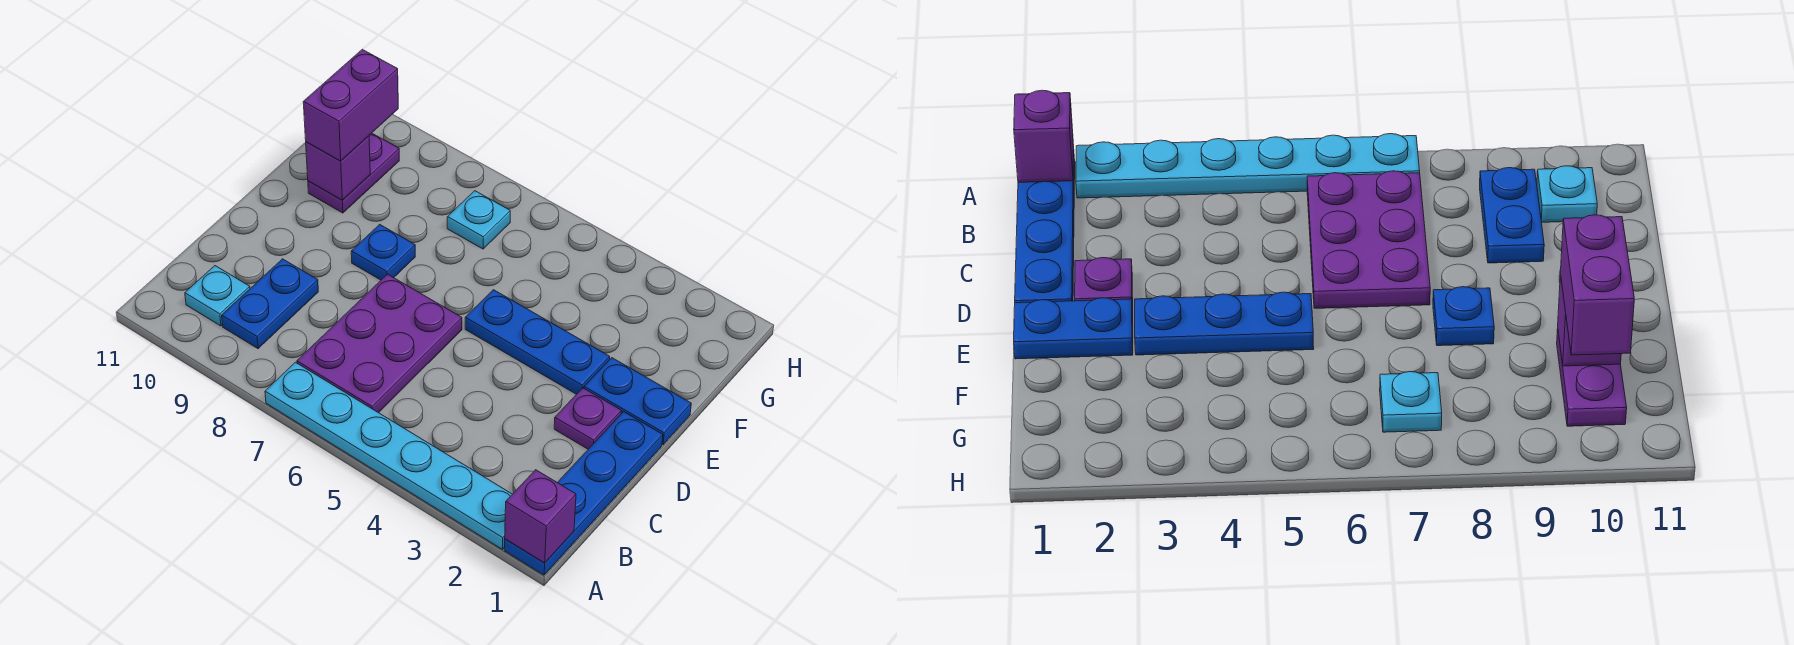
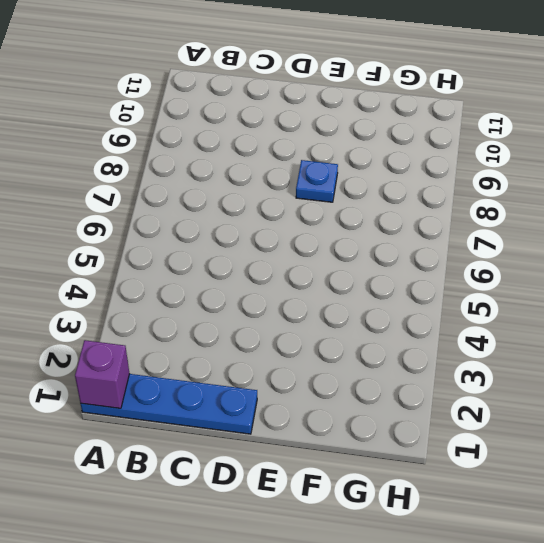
none -> cyan 1x6 plate [265,362,512,549]
none -> purple 2x3 plate [297,274,462,413]
none -> blue 1x2 plate [222,259,318,349]

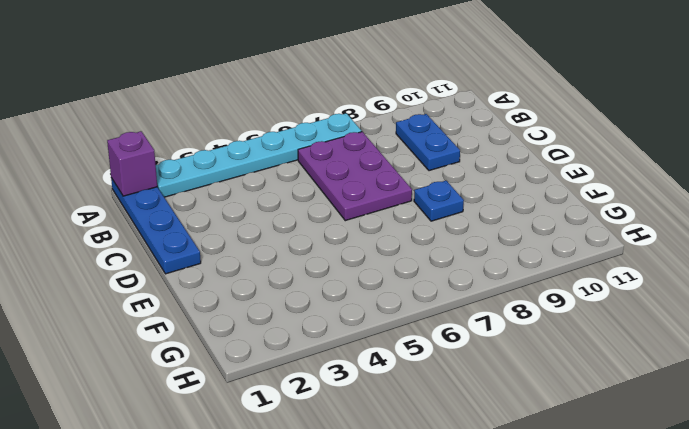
none -> cyan 1x1 plate [185,266,250,326]
none -> purple 1x1 plate [554,388,622,449]
none -> blue 1x2 plate [584,358,691,445]

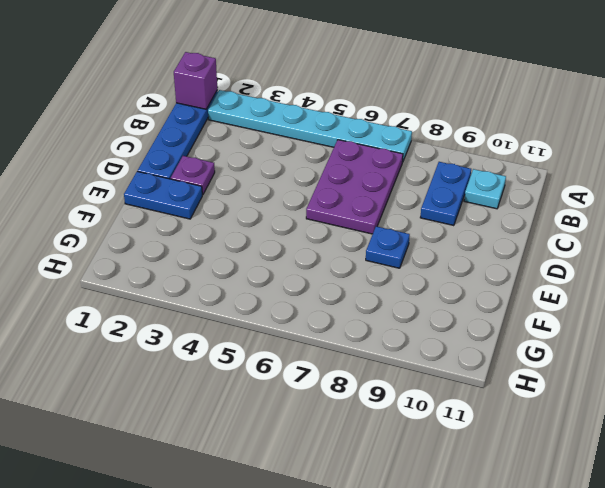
none -> blue 1x3 plate [465,290,610,394]
none -> purple 1x2 plate [308,133,399,213]
none -> cyan 1x1 plate [447,191,510,249]

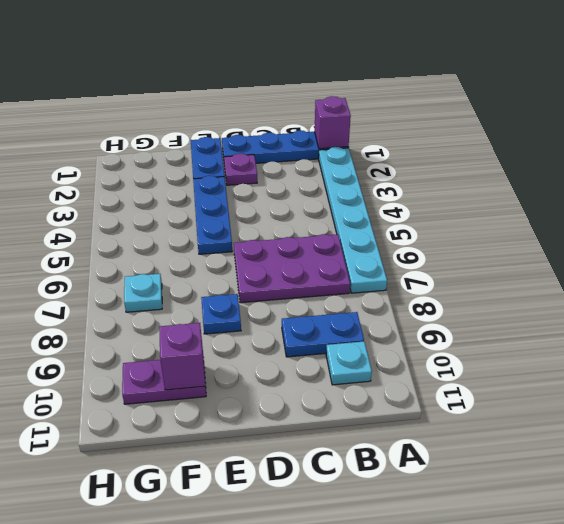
none -> purple 1x2 brick [303,49,398,161]

